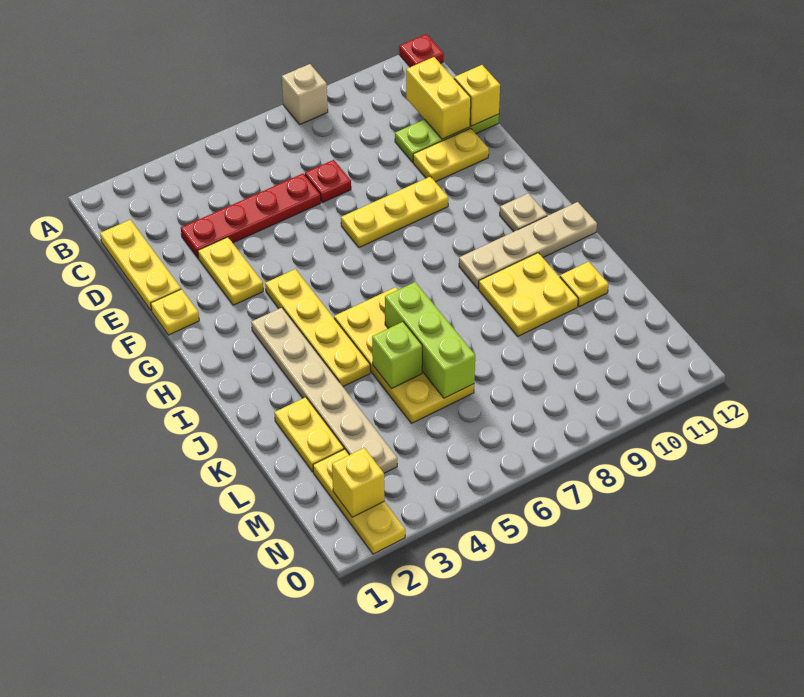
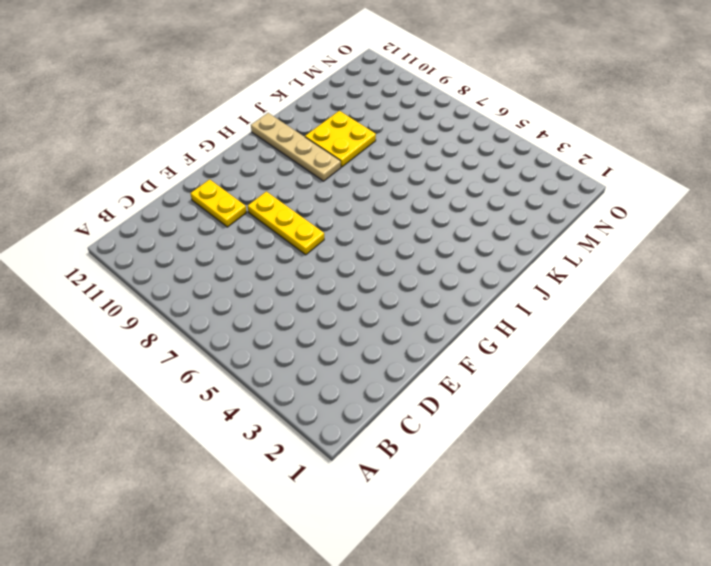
none -> tan 1x1 brick [282,64,328,124]
none -> red 1x1 plate [399,34,444,67]
none -> yellow 1x3 plate [100,220,181,311]

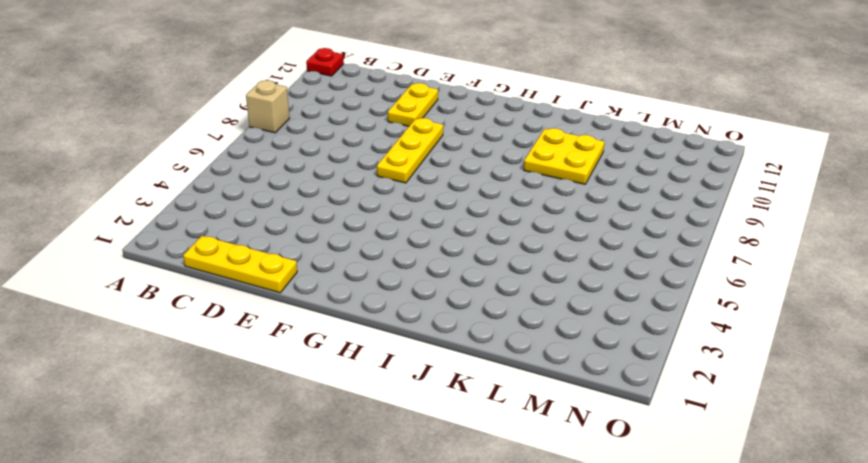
none -> red 1x4 plate [181,173,321,258]
none -> red 1x1 plate [305,160,351,203]
none -> lime 1x3 plate [395,114,499,162]

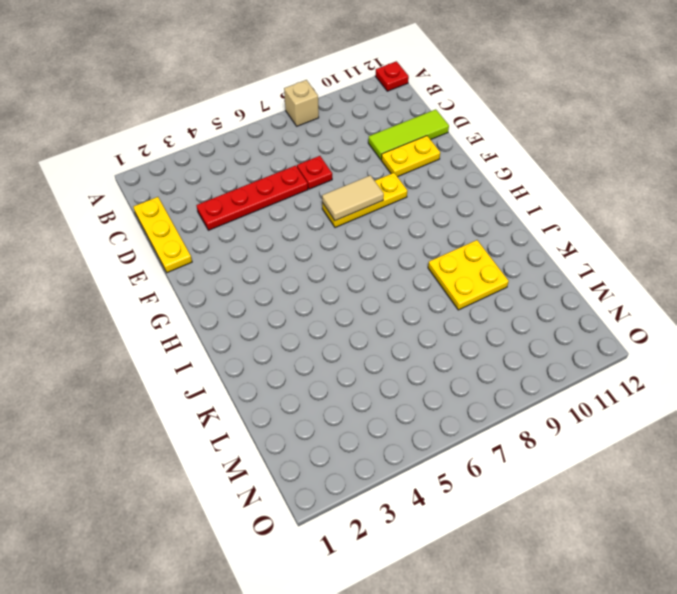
lime 1x3 tile [368,109,449,160] -> lime 1x3 plate [395,114,499,162]
tan 1x2 tile [322,175,384,221] -> none
none -> yellow 1x2 plate [198,237,263,305]
none -> yellow 1x1 plate [151,289,199,335]
none -> yellow 1x4 plate [265,269,370,387]

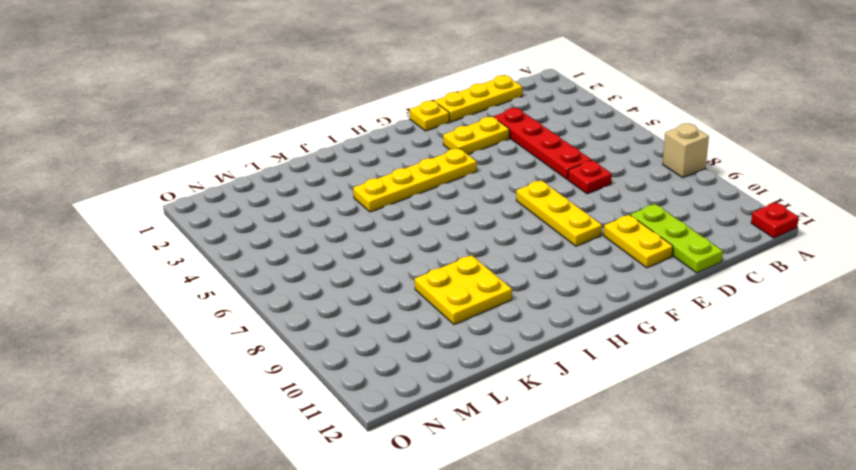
none -> tan 1x6 plate [251,308,397,473]
none -> tan 1x1 plate [500,193,547,232]
none -> yellow 2x4 plate [334,287,474,423]

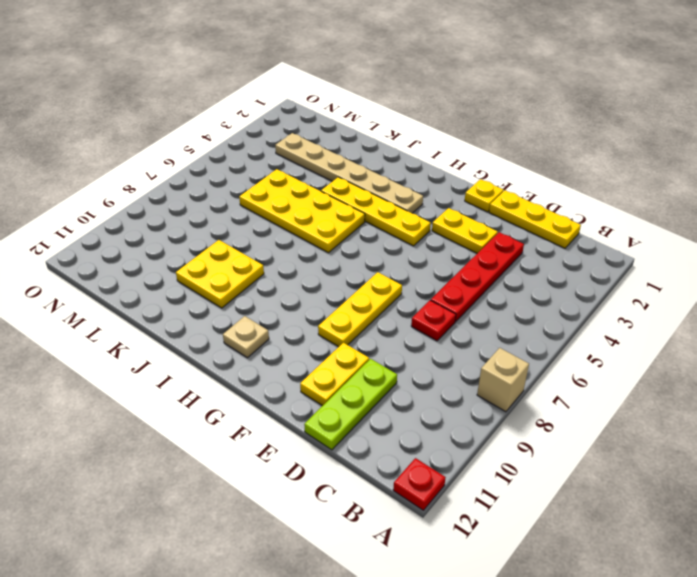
none -> tan 1x4 plate [459,202,597,288]
none -> yellow 1x2 plate [274,397,344,472]
none -> yellow 1x1 plate [560,262,609,307]

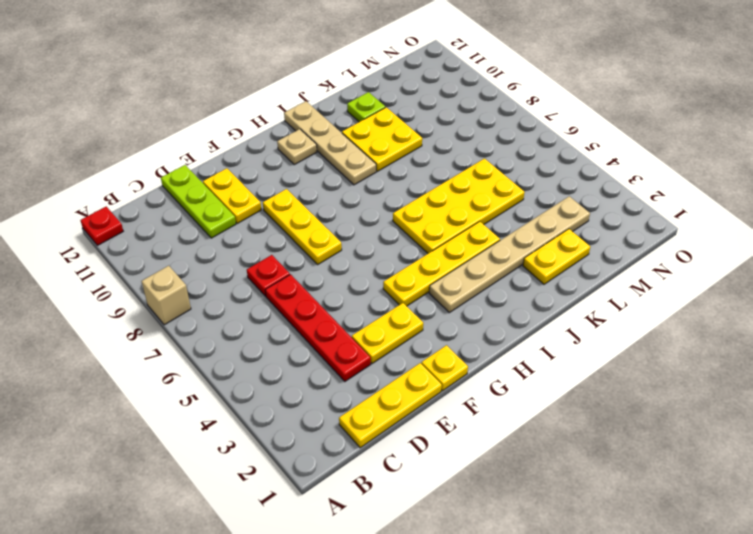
lime 1x1 plate [347,92,385,122] -> yellow 1x1 plate [560,262,609,307]
none -> yellow 1x3 plate [313,449,405,554]
none -> yellow 1x2 brick [406,57,471,139]
none -> yellow 1x1 brick [454,65,500,126]

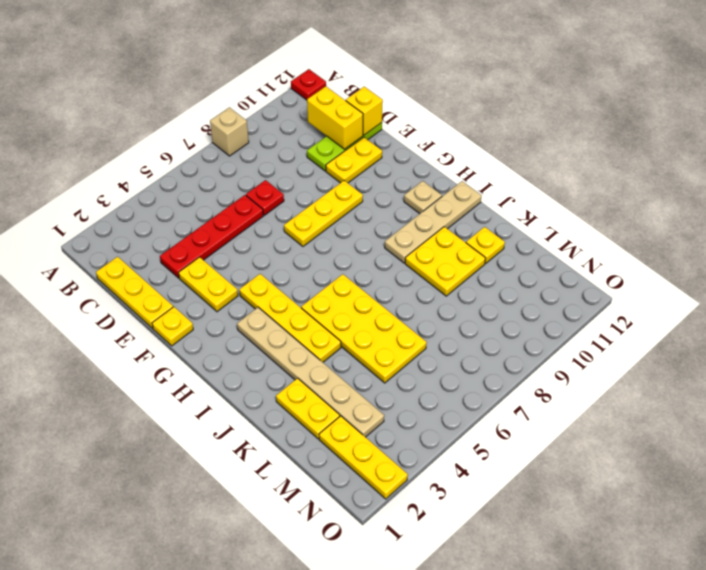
none -> lime 1x3 brick [385,282,475,398]
none -> lime 1x1 brick [372,322,422,389]
none -> yellow 1x1 brick [332,448,384,517]

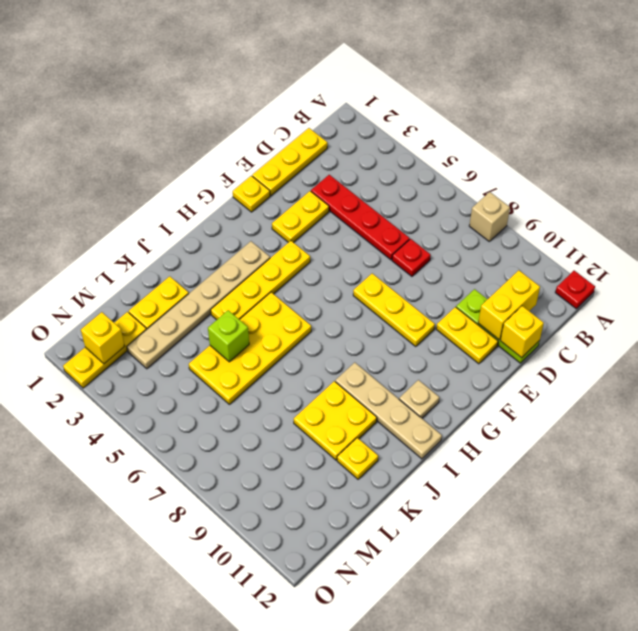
none -> lime 1x3 brick [385,282,475,398]

